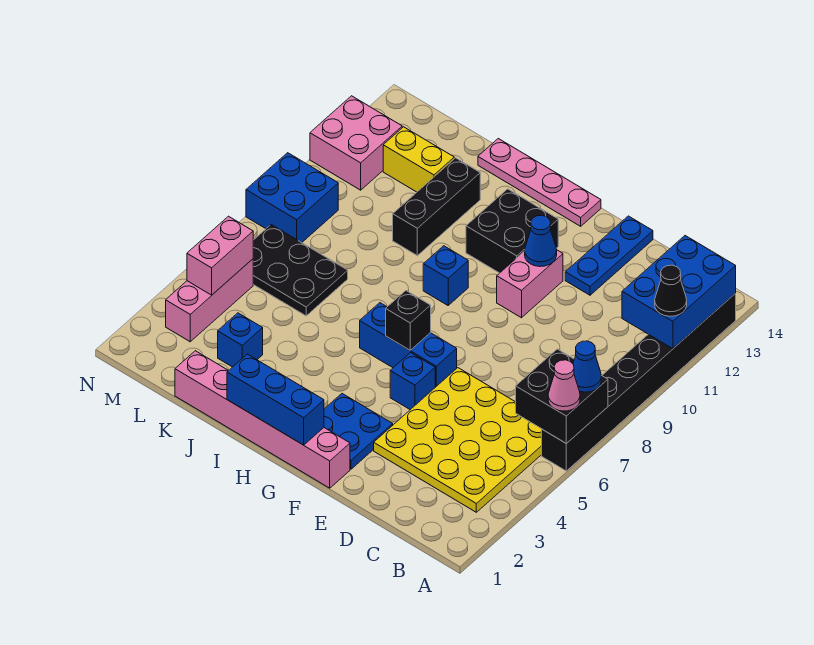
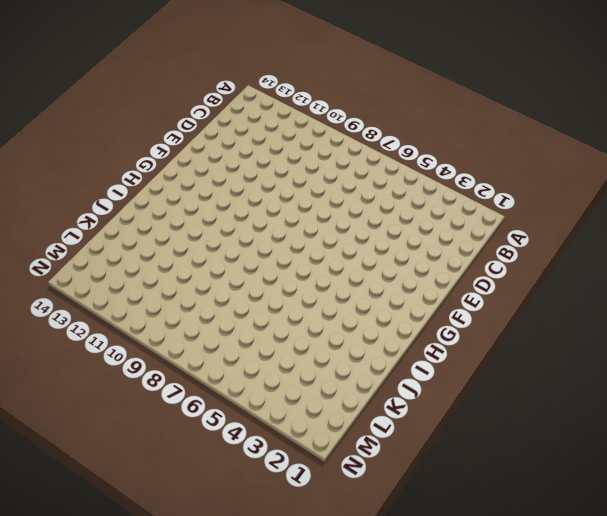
none -> black 1x8 brick [542,293,736,471]
none -> yellow 4x4 plate [374,368,542,512]
none -> blue 1x3 plate [565,216,653,295]

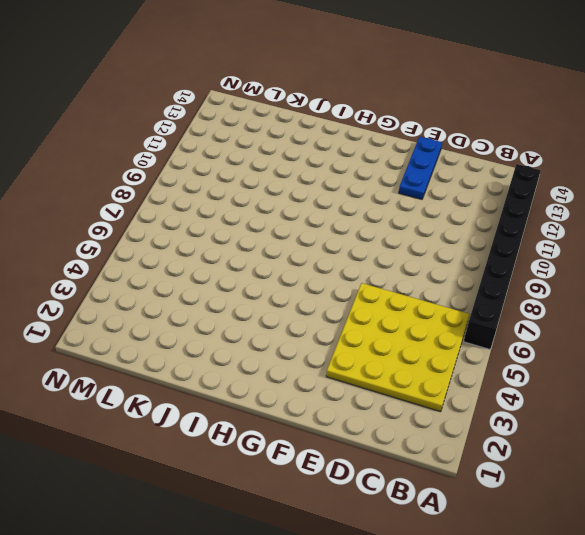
none -> pink 1x6 brick [175,351,350,488]
none -> blue 2x2 plate [324,394,393,469]
none -> blue 1x1 brick [390,353,435,410]

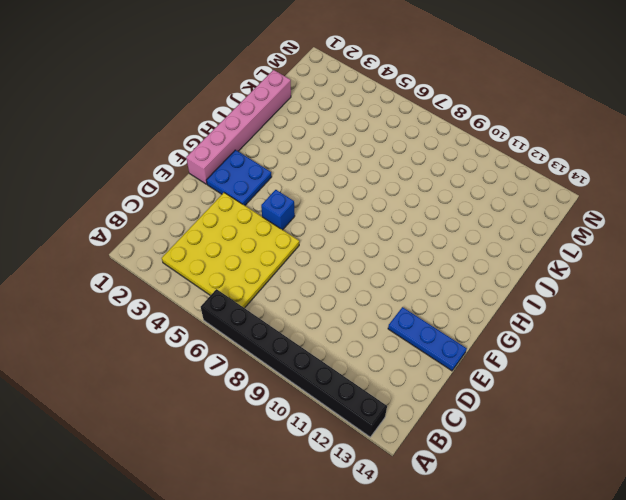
none -> blue 1x3 brick [360,303,457,387]
none -> pink 1x2 brick [497,250,563,318]
none -> black 2x2 brick [466,189,558,273]

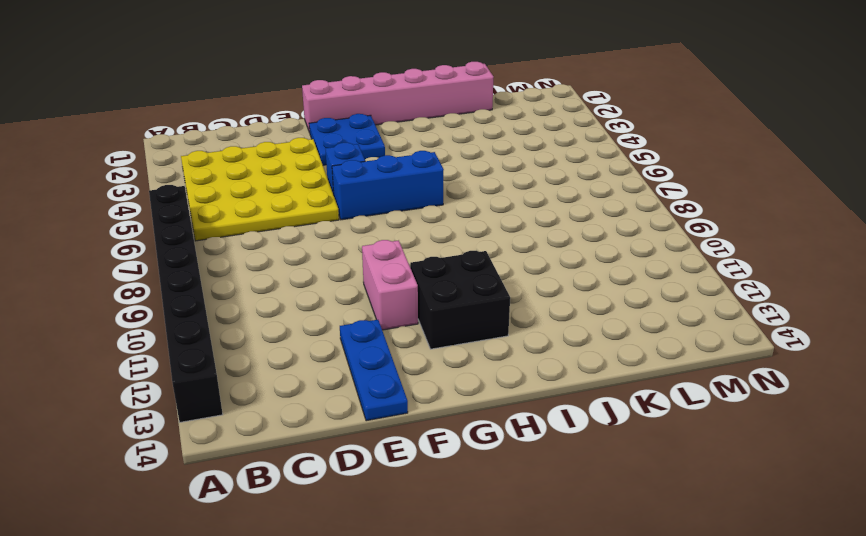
none -> pink 1x4 plate [478,139,601,226]
none -> blue 1x1 brick [423,246,468,305]
none -> black 1x3 brick [393,158,480,256]

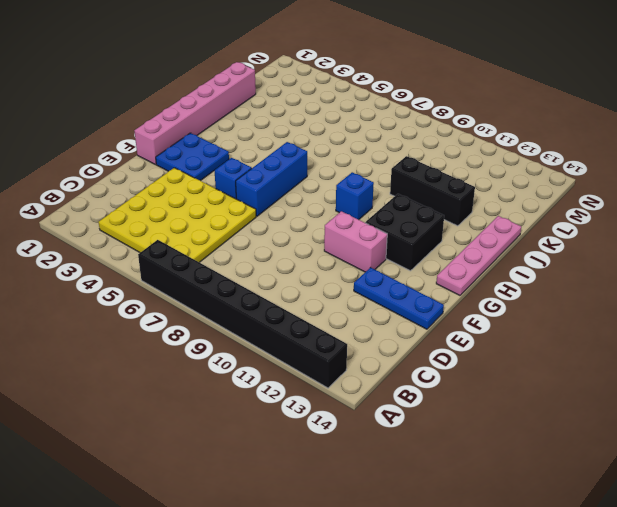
none -> blue 1x1 brick [218,313,263,367]
none -> black 2x3 plate [253,225,348,316]
none -> yellow 1x2 brick [383,127,454,192]

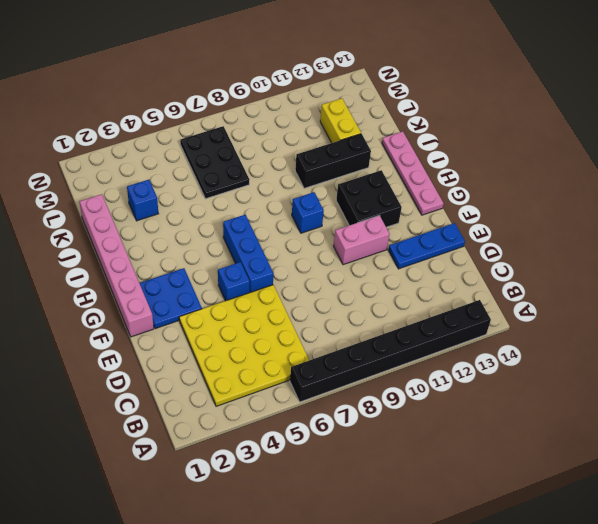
none -> pink 1x3 brick [166,259,253,342]
none -> blue 2x2 brick [246,153,338,243]
none -> pink 2x2 brick [310,96,402,190]

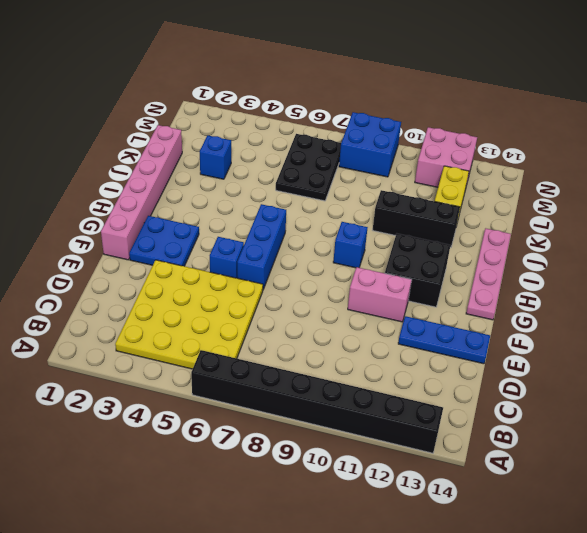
none -> pink 1x3 brick [166,259,253,342]
none -> black 2x2 brick [516,349,608,444]
none -> blue 2x3 brick [622,236,736,349]

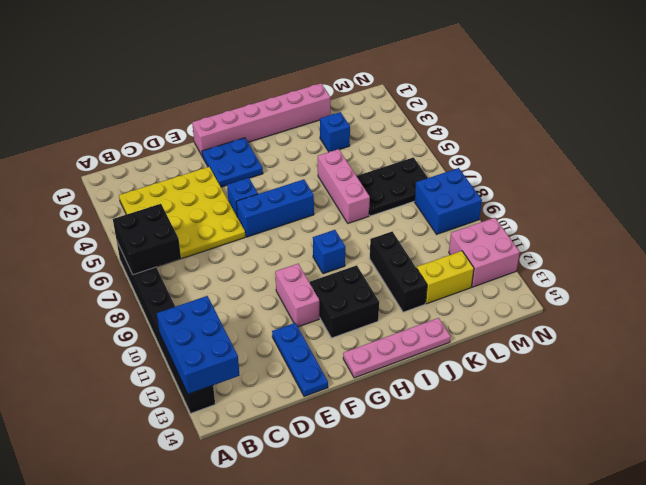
pink 1x3 brick [318,149,370,223] -> pink 1x3 brick moved to [166,259,253,342]
none -> blue 1x1 cone [525,215,557,267]
none -> blue 1x3 brick [227,354,324,445]
none -> black 1x1 brick [386,291,431,350]

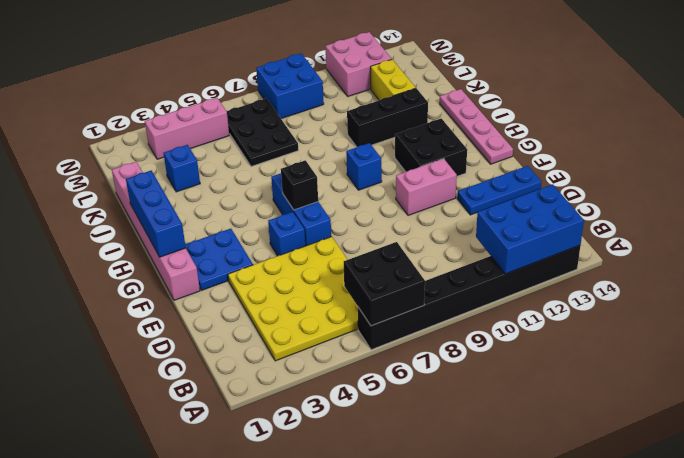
none -> blue 1x1 cone [525,215,557,267]
none -> pink 1x2 brick [187,216,253,295]
none -> pink 1x1 cone [548,360,580,411]

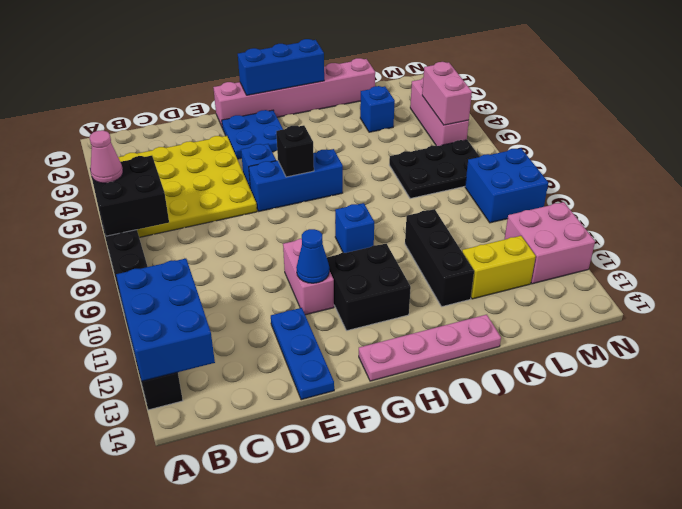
none -> blue 1x1 cone [573,341,601,392]
none -> black 1x1 cone [655,265,687,316]

